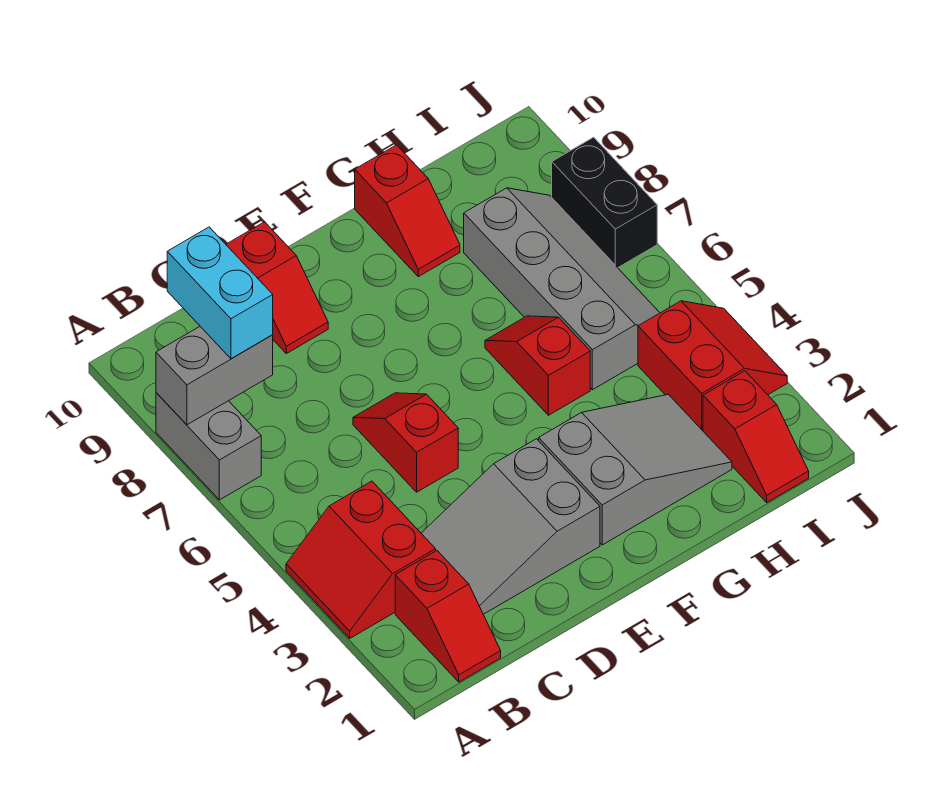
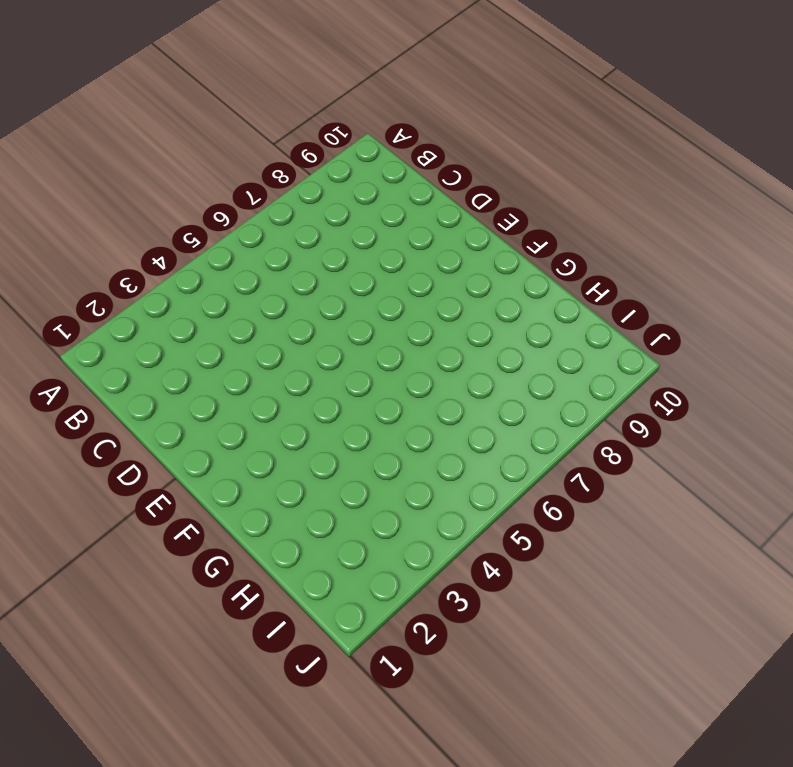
none -> red 2x2 slope [286,481,436,638]
none -> grey 1x2 brick [156,393,261,500]
none -> red 1x2 slope [395,551,501,682]

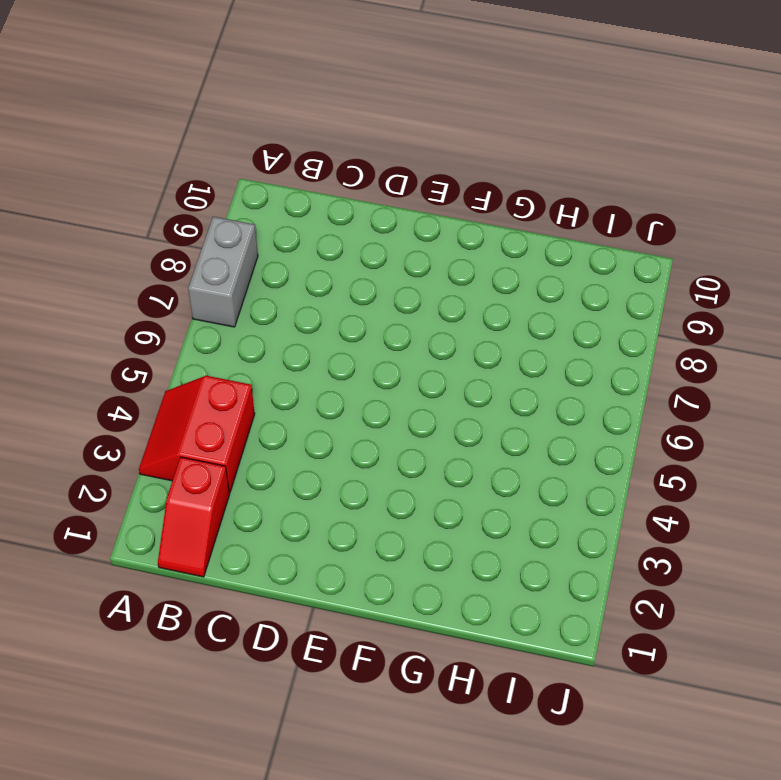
none -> grey 2x3 slope [421,439,600,614]
none -> red 1x2 slope [353,393,458,492]
none -> red 1x2 slope [226,222,328,354]

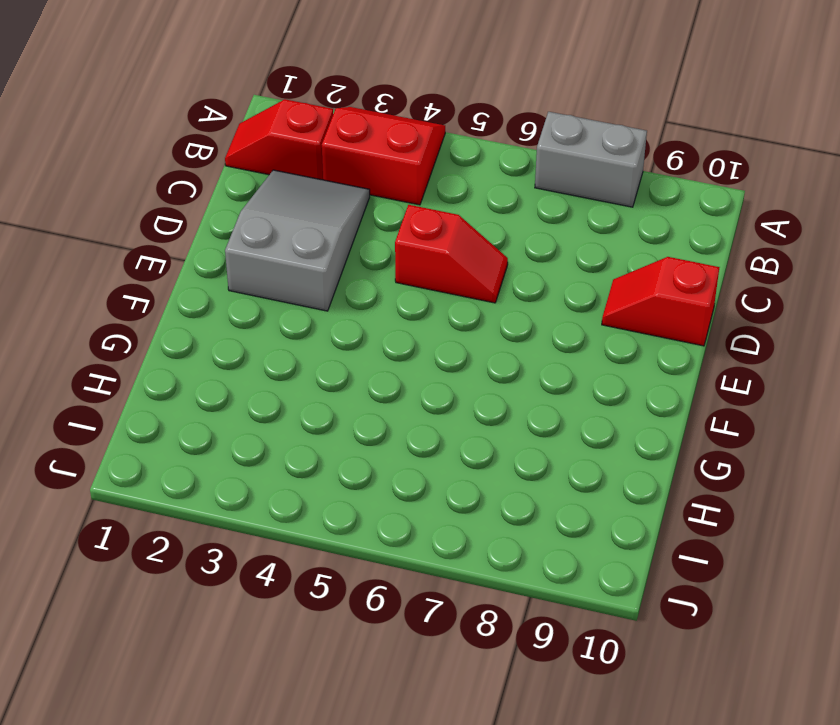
none -> grey 2x3 slope [539,394,732,545]
none -> red 1x2 slope [485,316,590,415]
none -> red 1x2 slope [355,145,460,277]

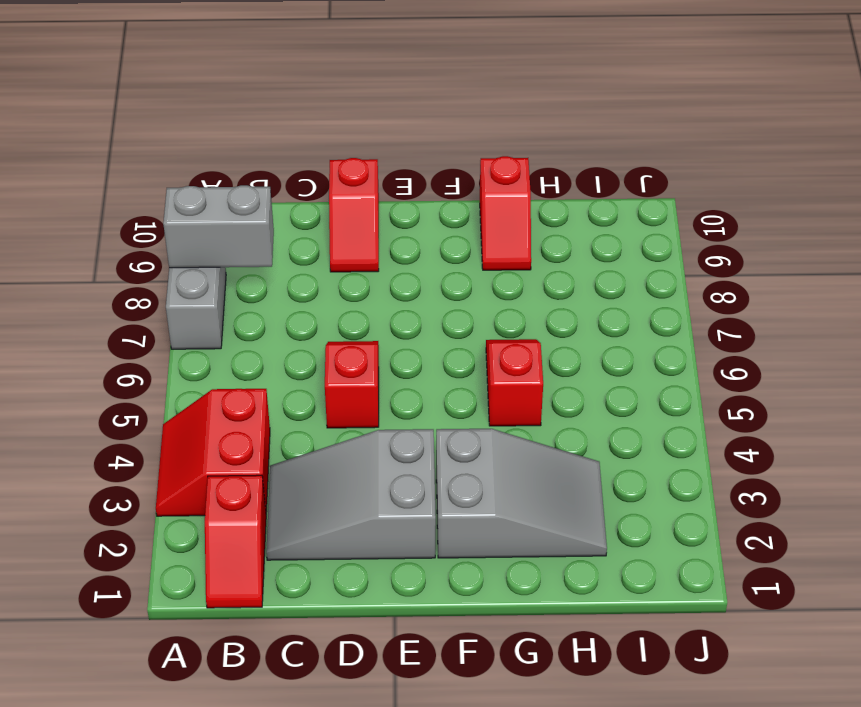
none -> grey 2x4 slope [464,188,660,390]
none -> red 1x2 slope [703,371,809,502]
none -> red 2x2 slope [638,301,787,431]

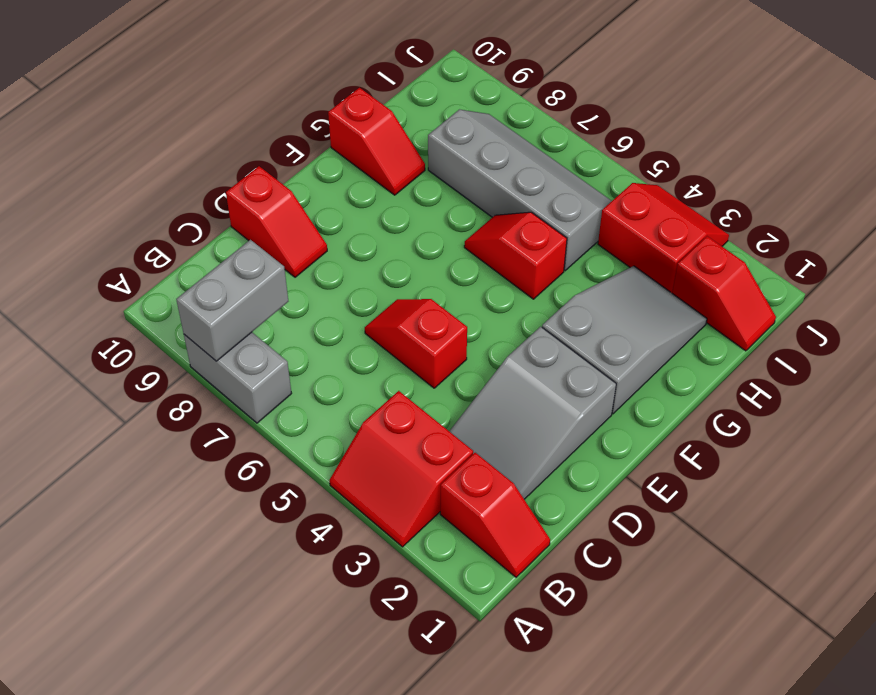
none -> black 1x2 brick [552,137,657,268]
none -> cyan 1x2 brick [167,227,273,359]

